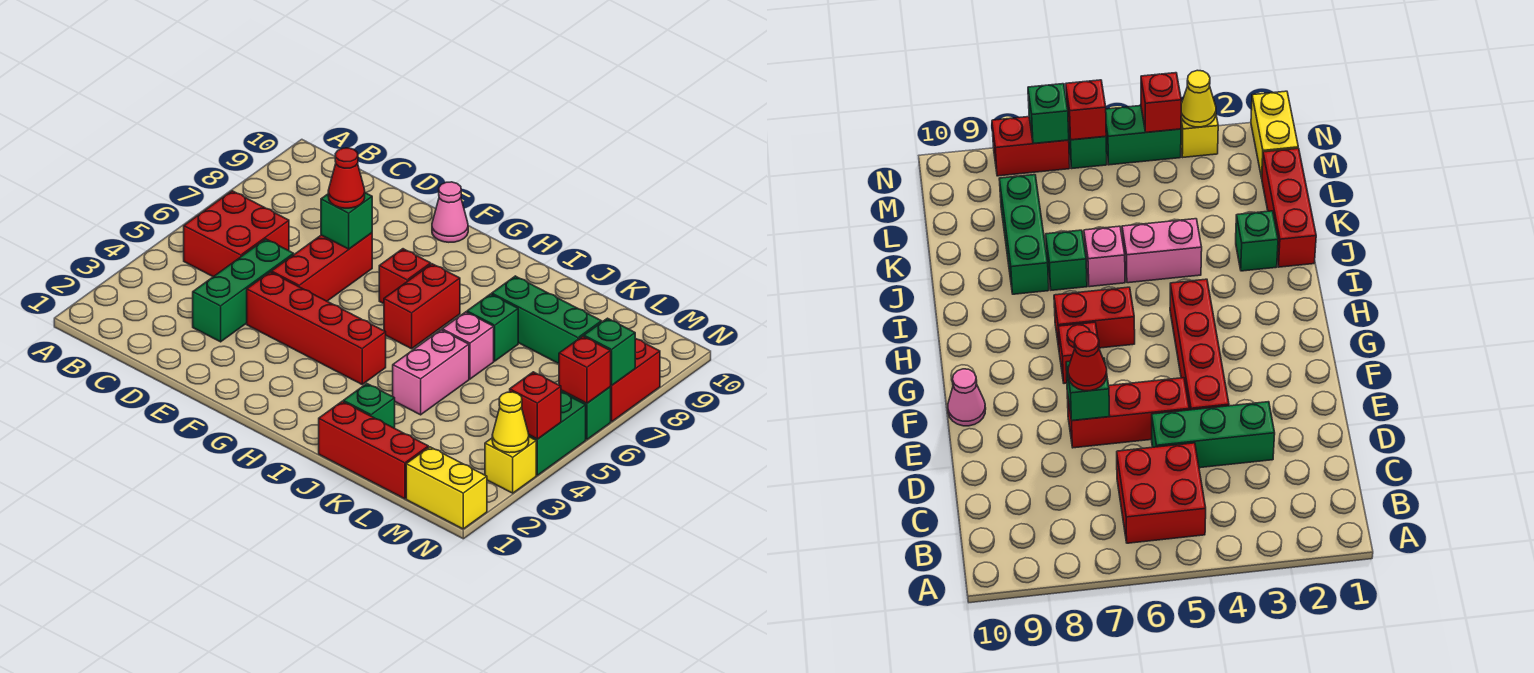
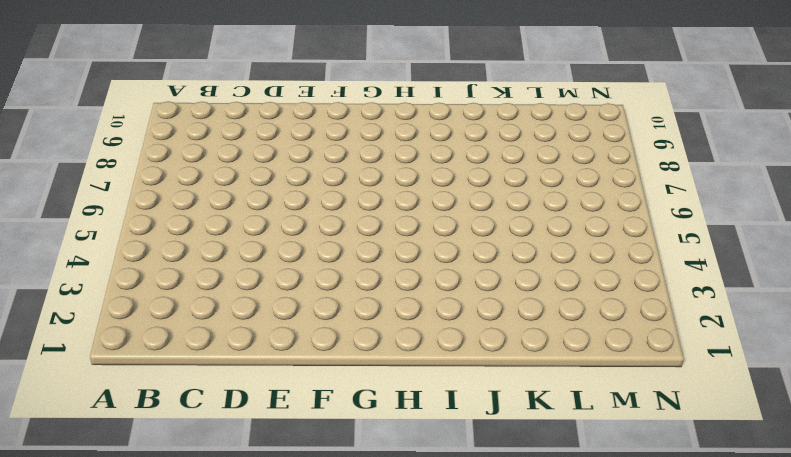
none -> red 2x2 brick [184,191,289,277]
none -> green 1x3 brick [193,239,294,342]
none -> red 1x4 brick [247,272,386,384]

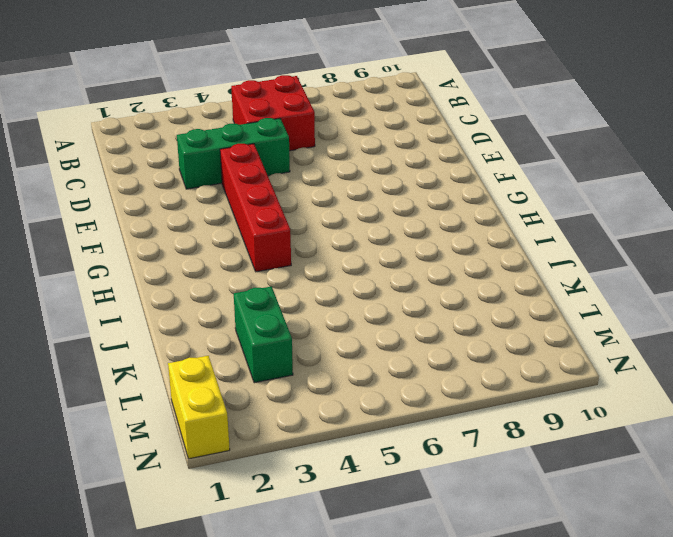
green 1x2 brick [234,286,293,383] -> green 1x2 brick turned to [529,392,586,475]
none -> red 1x3 brick [271,233,372,301]
none -> pink 1x1 cone [432,182,468,242]
none -> red 1x1 brick [379,249,431,304]

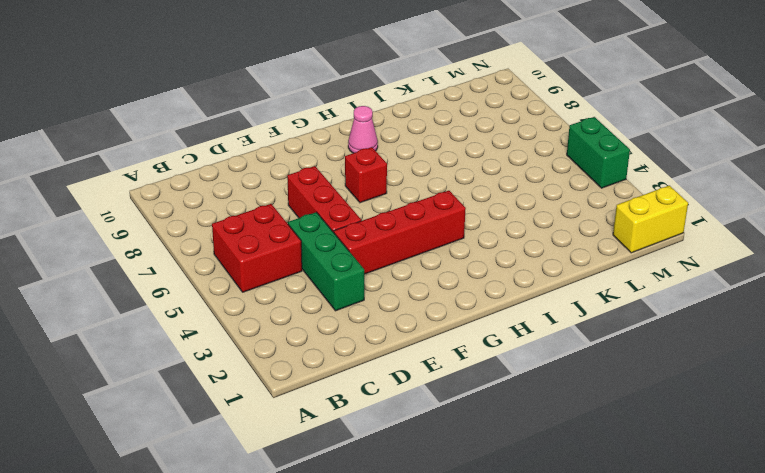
pink 1x1 cone [348,106,378,153] -> pink 1x1 cone moved to [432,182,468,242]
none -> red 1x2 brick [384,264,460,349]
none -> red 1x3 brick [319,401,428,499]
none -> green 1x1 brick [343,384,395,428]

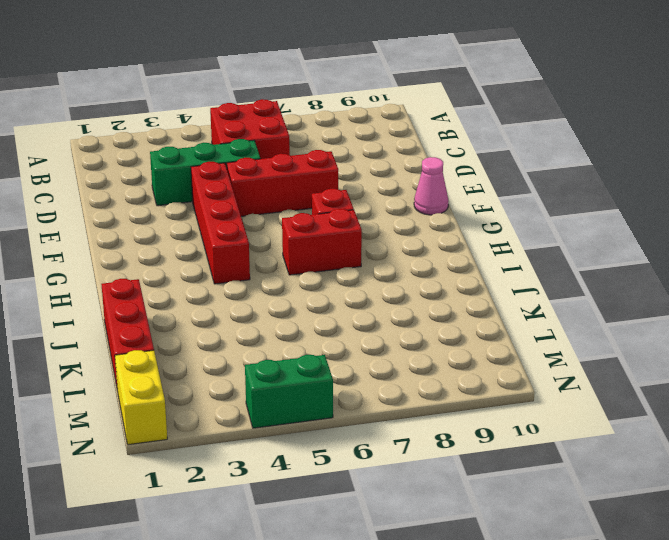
none -> green 1x1 brick [343,384,395,428]
none -> pink 1x2 brick [393,330,469,415]
none -> pink 1x1 brick [442,312,494,379]

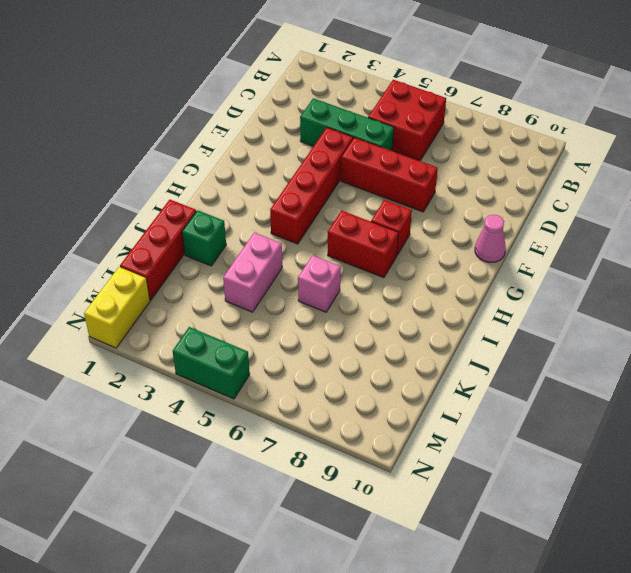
pink 1x2 brick [223,233,282,312] -> pink 1x2 brick turned to [393,330,469,415]
none -> green 1x1 brick [467,294,518,361]
none -> green 1x3 brick [492,276,602,364]
none -> yellow 1x1 brick [485,437,536,493]

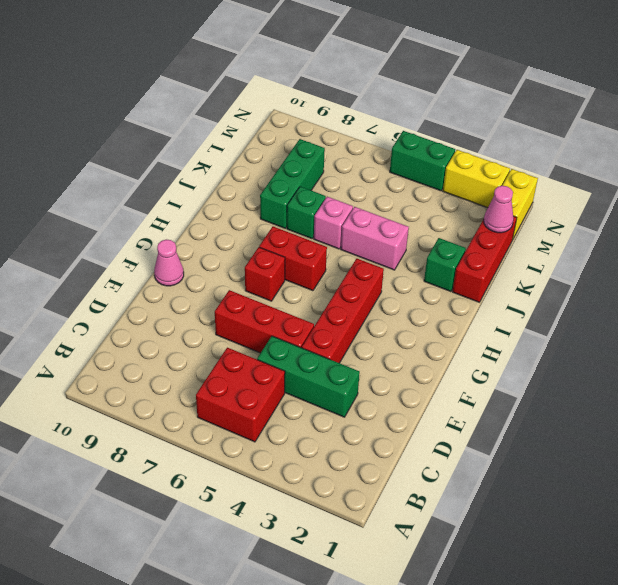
pink 1x1 cone [484,186,514,233] -> none
yellow 1x2 brick [443,150,510,208] -> yellow 1x1 brick [485,437,536,493]
none -> green 1x1 brick [561,387,611,440]
none -> red 1x2 brick [610,338,660,422]
none -> green 1x1 brick [321,193,372,249]

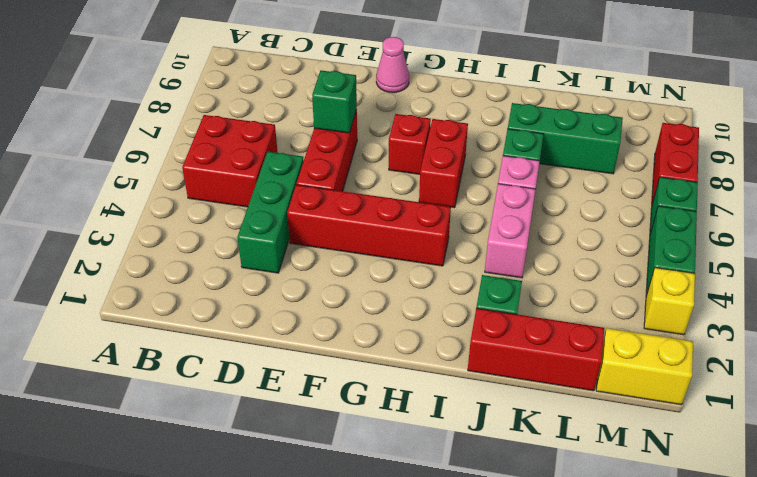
none -> yellow 1x1 cone [492,392,529,453]
none -> red 1x1 brick [510,372,561,439]
none -> red 1x1 brick [559,336,611,403]

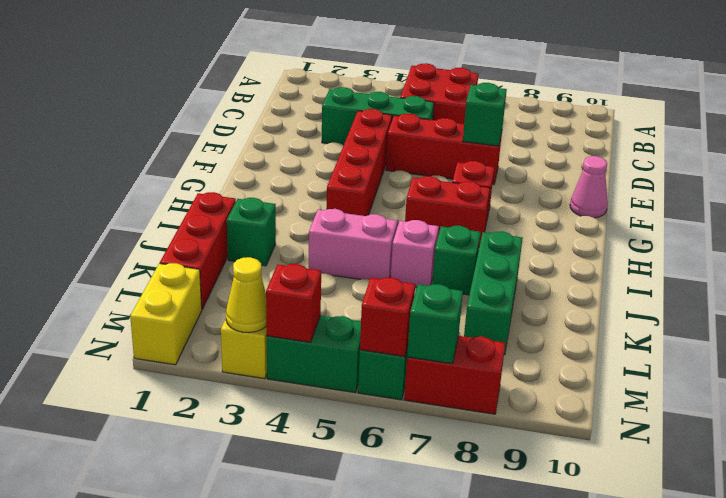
none -> red 1x1 cone [328,148,365,208]

